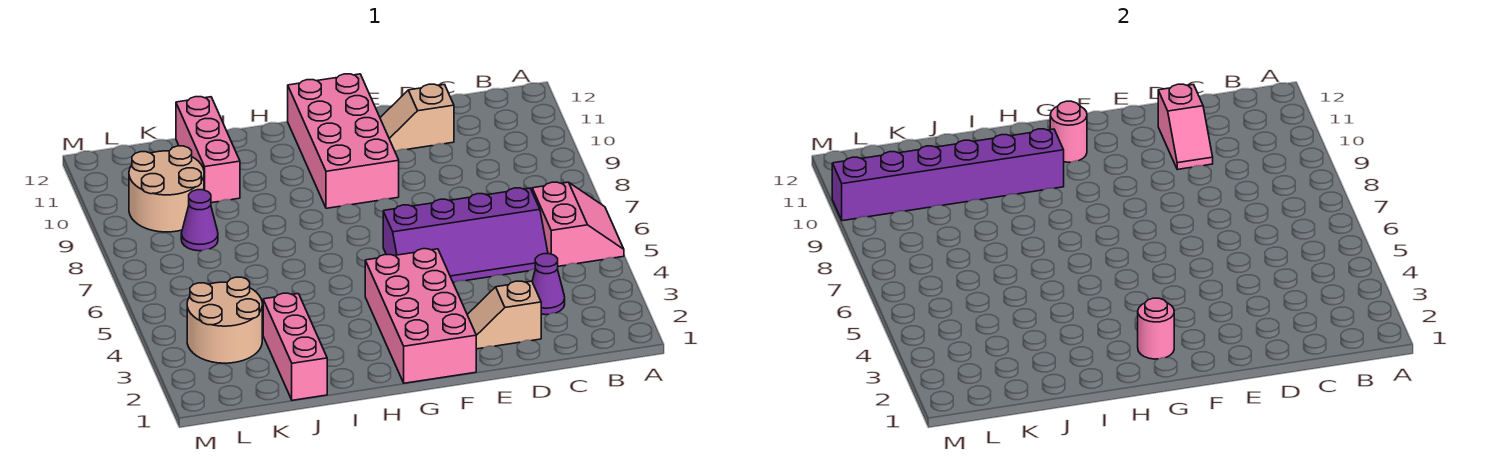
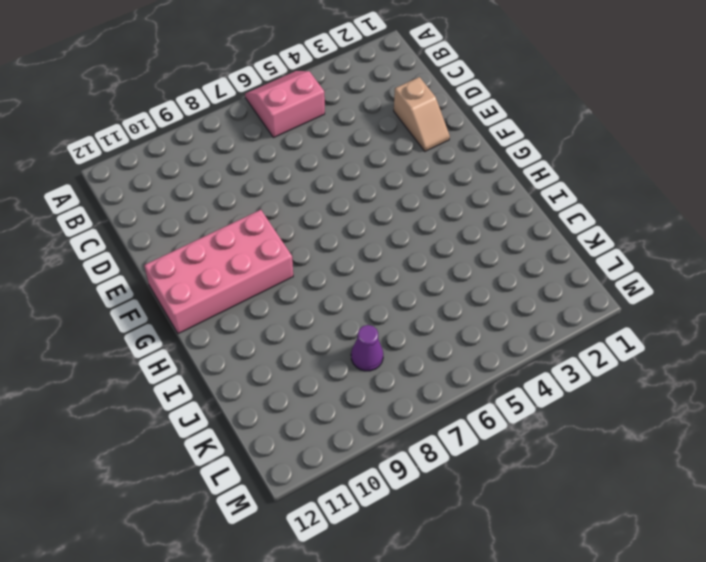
none -> purple 1x1 cone [532,254,565,315]
none -> purple 2x4 slope [383,188,548,282]
none -> tan 1x2 slope [380,84,454,151]

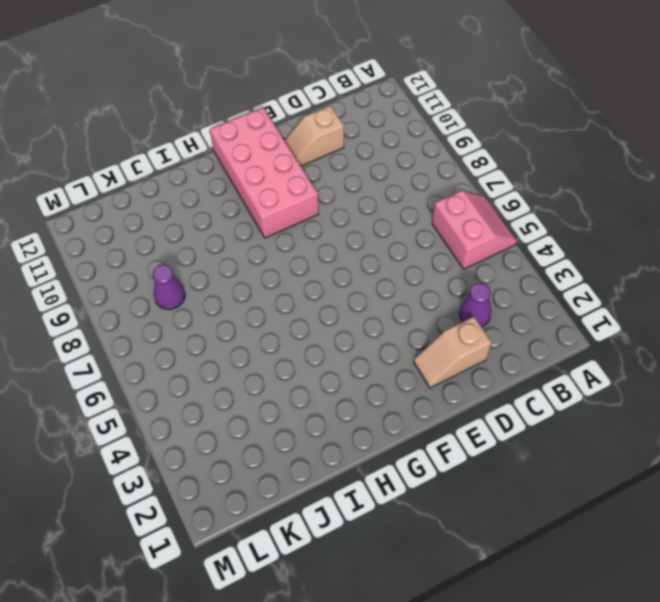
none -> purple 2x4 slope [383,188,548,282]
none -> pink 2x4 brick [365,249,476,383]
none -> pink 1x3 brick [263,293,327,400]

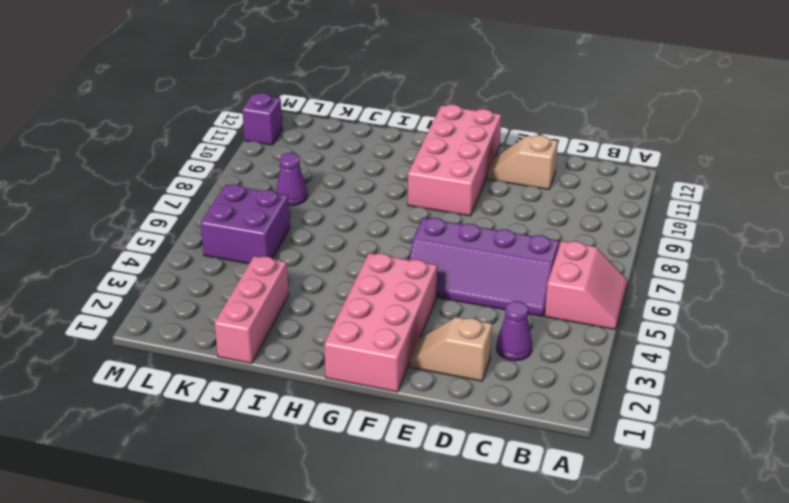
purple 2x2 brick [201,184,290,264] -> none
purple 1x1 brick [242,93,282,145] -> none
none -> pink 1x3 brick [176,97,240,203]
none -> tan 2x2 round brick [187,277,262,363]
none -> tan 2x2 round brick [129,146,204,232]

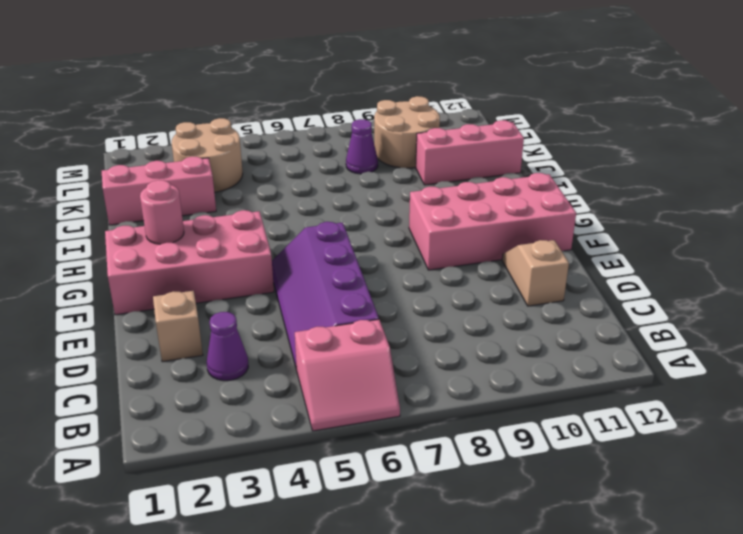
none -> pink 1x2 slope [1158,84,1213,169]
none -> pink 1x1 round brick [1050,101,1087,162]
none -> purple 1x6 brick [832,129,1064,221]

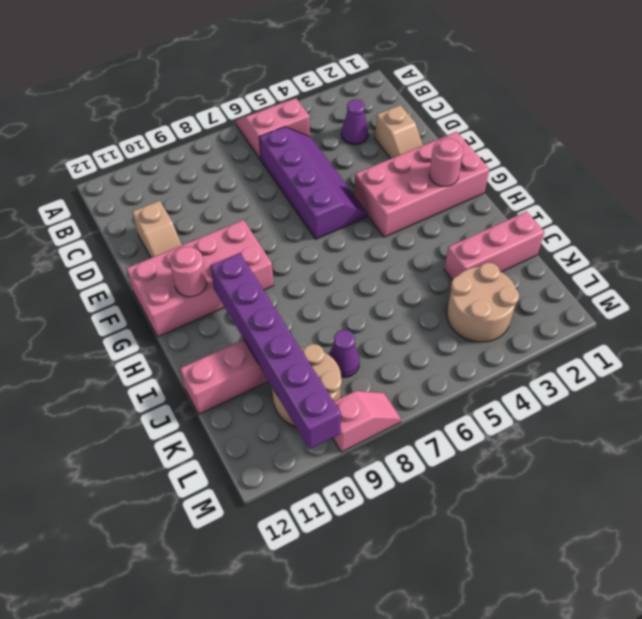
pink 1x2 slope [333,391,401,452] -> pink 1x2 slope moved to [1158,84,1213,169]

